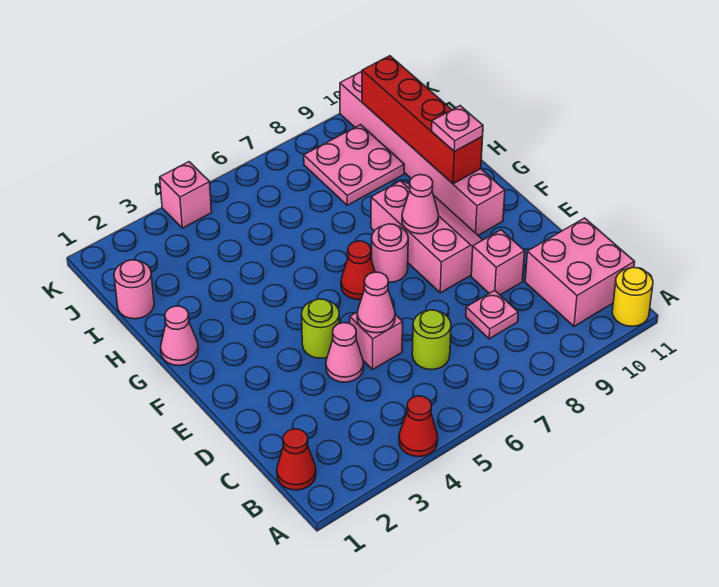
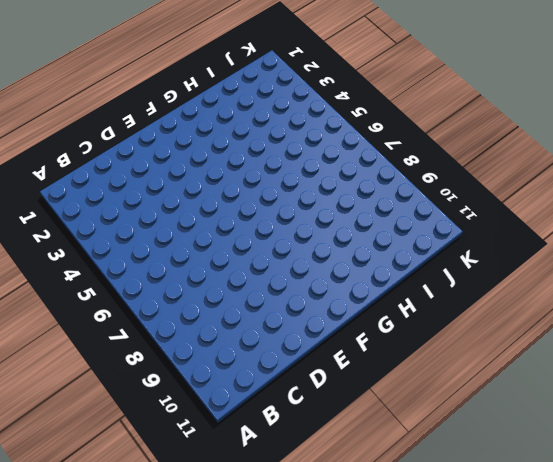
none -> red 1x1 cone [399,396,438,457]
none -> yellow 1x1 round brick [612,268,653,326]
none -> red 1x1 cone [277,429,316,490]

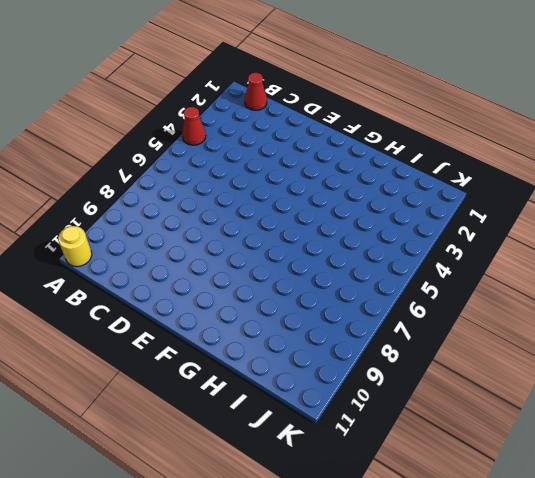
none -> pink 2x2 brick [525,218,635,326]
none -> lime 1x1 round brick [412,310,451,370]
none -> pink 1x1 plate [466,290,518,339]

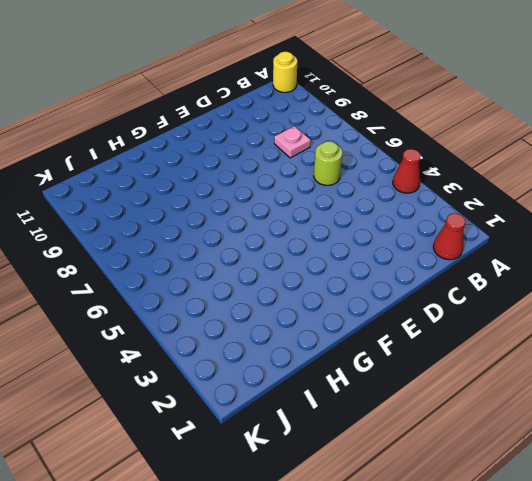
none -> pink 2x2 brick [525,218,635,326]
none -> pink 1x1 cone [326,323,364,382]
none -> pink 1x1 brick [350,312,403,369]

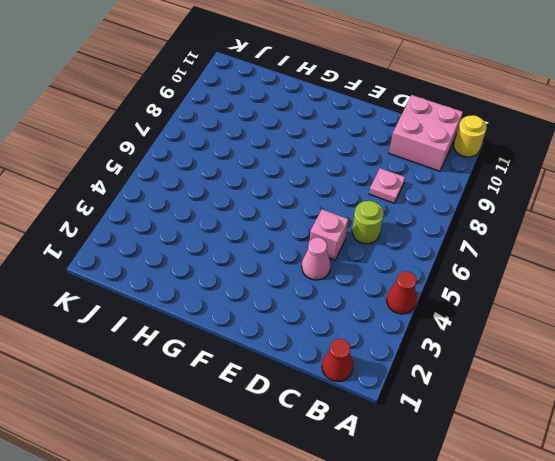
none -> pink 1x1 brick [471,230,525,295]
none -> lime 1x1 round brick [302,299,339,358]
none -> pink 2x3 slope [371,181,482,293]

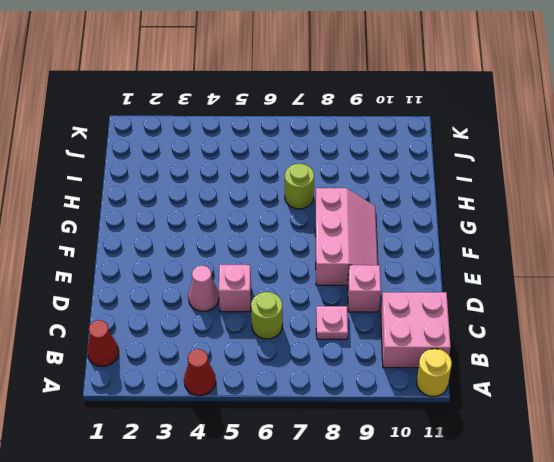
lime 1x1 round brick [285,164,314,209] -> lime 1x1 round brick moved to [302,299,339,358]
none -> red 1x1 cone [341,241,375,300]
none -> pink 1x1 round brick [372,224,408,282]
none -> pink 1x6 brick [340,71,505,235]

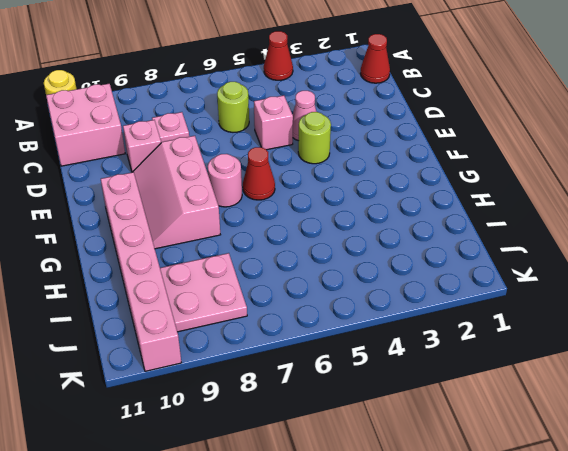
none -> pink 1x1 cone [161,306,198,366]
none -> pink 1x1 round brick [114,260,154,319]
none -> pink 1x1 brick [160,162,212,228]

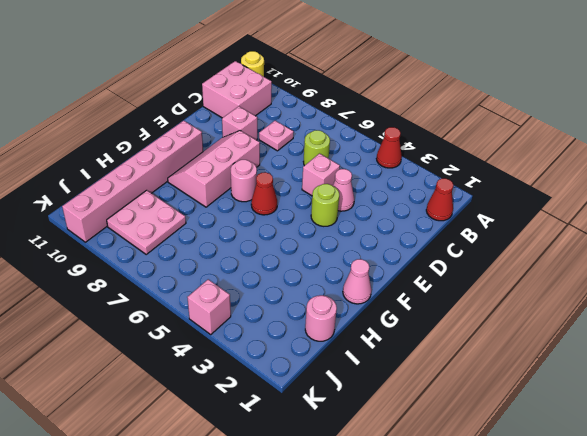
none -> pink 1x1 cone [357,272,395,333]
none -> pink 1x1 cone [402,175,439,234]
none -> red 1x4 brick [362,56,483,184]

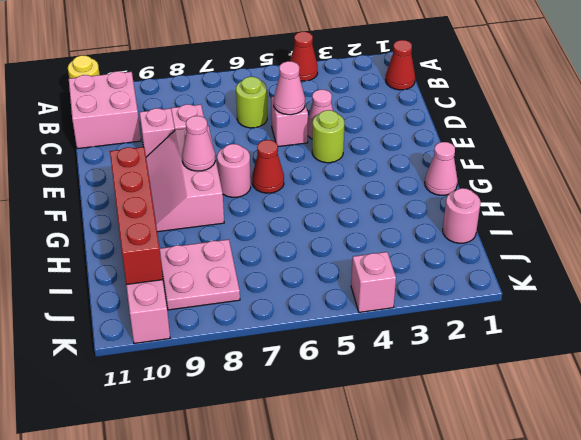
none -> pink 1x1 plate [432,106,483,152]

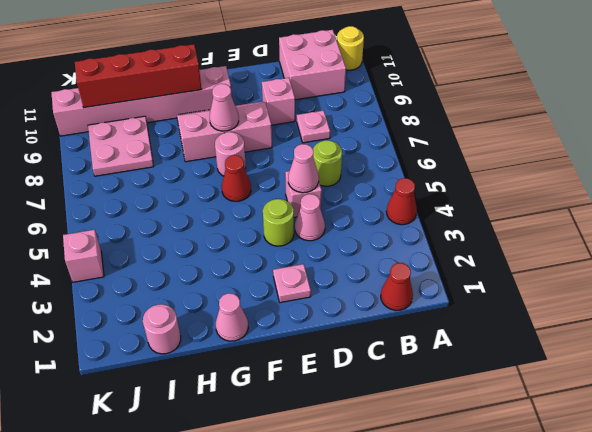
pink 1x1 plate [273,264,311,303] -> pink 1x1 plate moved to [432,106,483,152]

